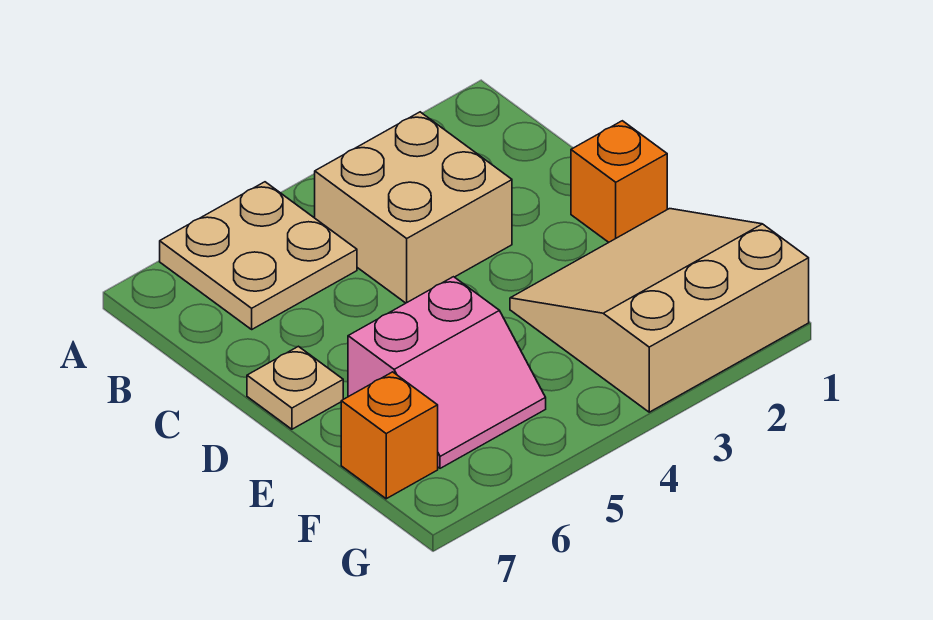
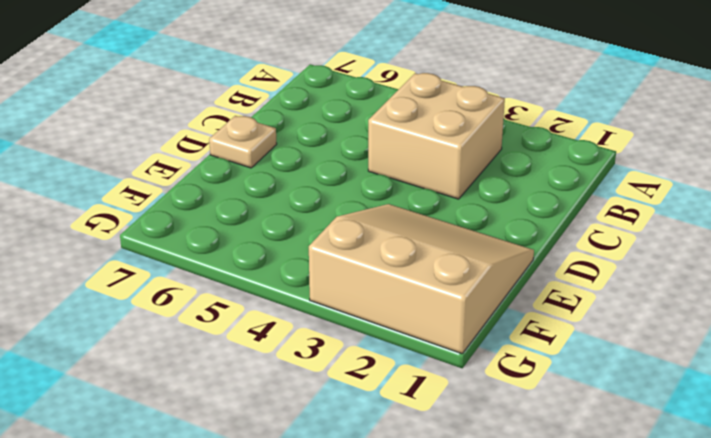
none -> tan 2x2 plate [160,182,357,329]
none -> orange 1x1 brick [571,121,667,242]

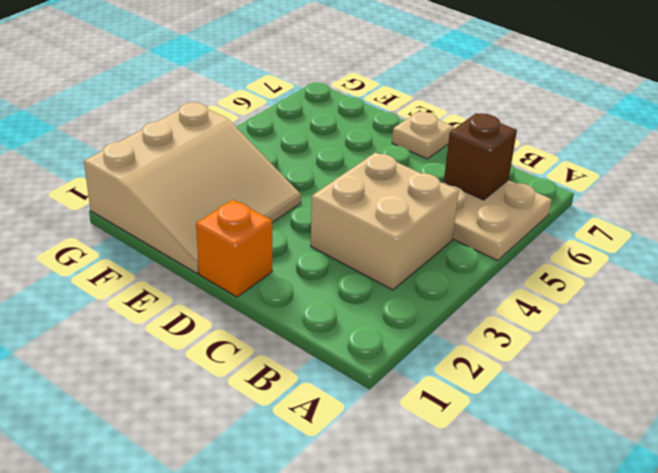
brown 1x1 brick [444,113,517,200] -> none
none -> pink 2x2 slope [348,277,546,468]
none -> orange 1x1 brick [341,372,438,499]

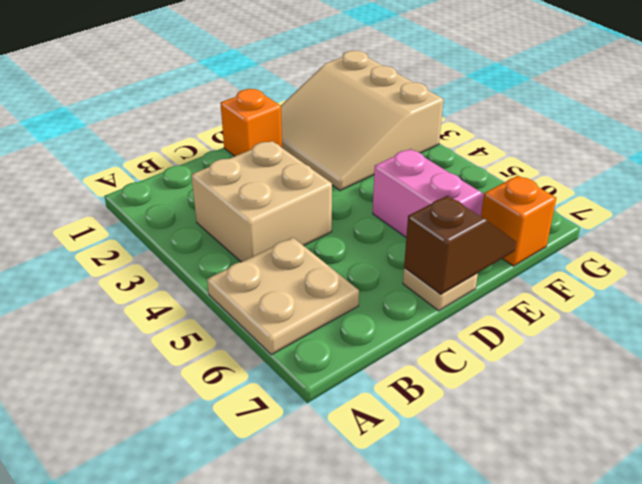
brown 1x2 slope [404,196,516,294] -> none

